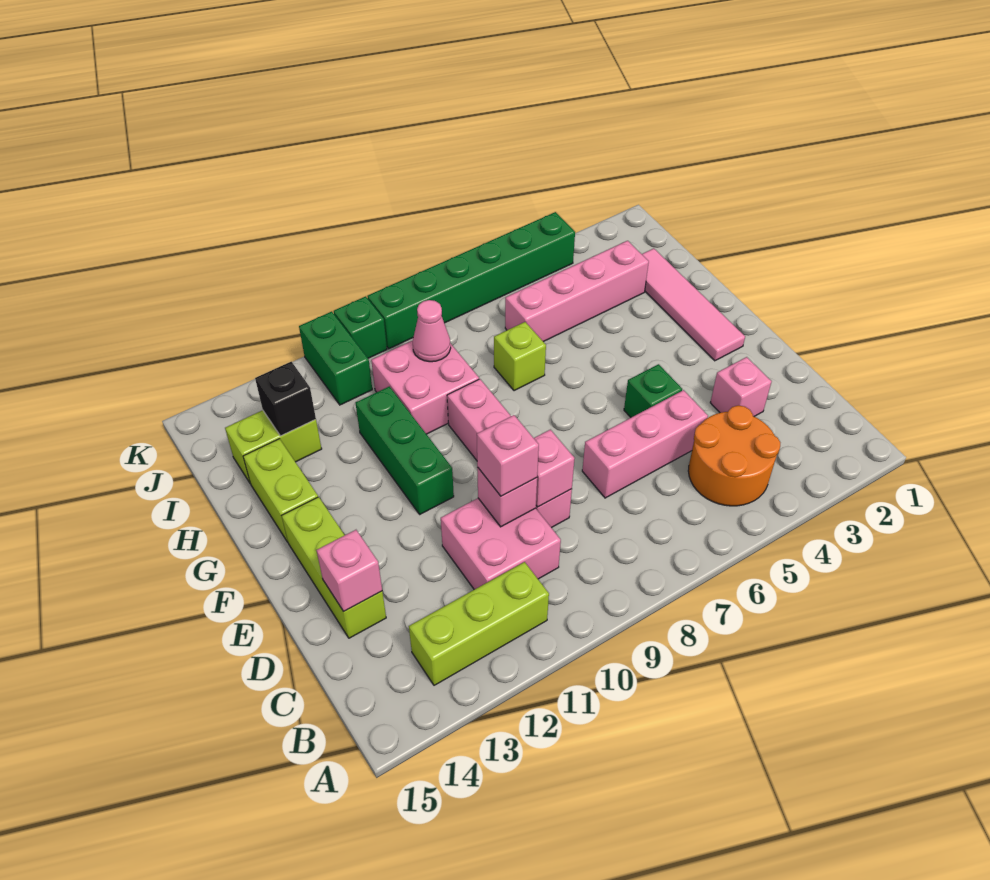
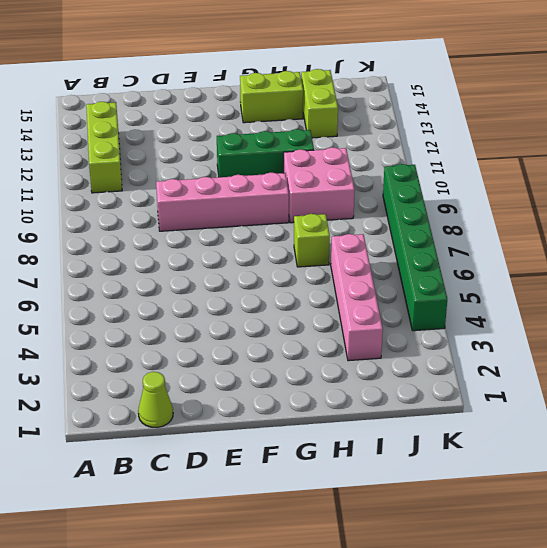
lime 1x1 cone [138,372,173,427] -> none
none -> orange 2x2 round brick [688,405,780,506]
none -> pink 2x2 brick [441,498,561,590]
none -> pink 1x1 brick [710,357,772,417]

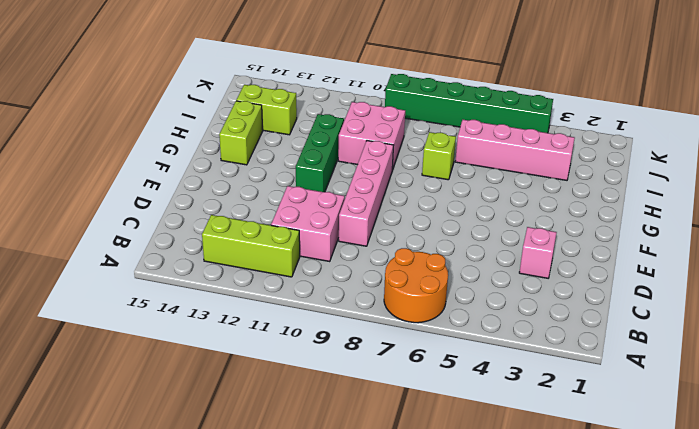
orange 2x2 round brick [384,248,448,323] -> orange 2x2 round brick moved to [688,405,780,506]
none -> pink 1x3 brick [582,390,708,498]
none -> lime 1x3 brick [282,497,386,638]
none -> green 1x1 brick [624,364,682,417]

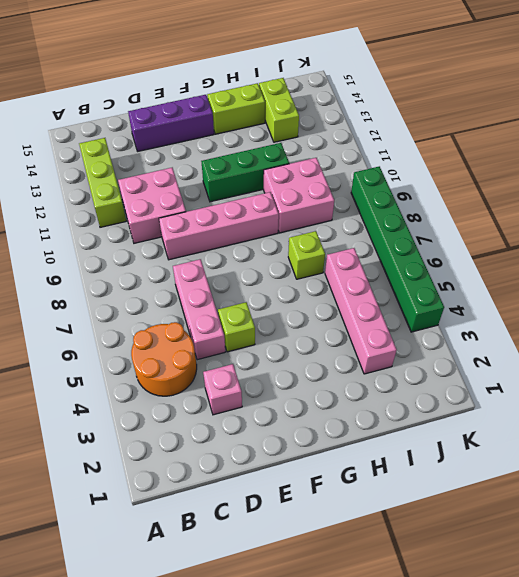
purple 1x3 brick [128,95,214,151] -> lime 1x3 brick [282,497,386,638]
lime 1x1 brick [218,302,255,352] -> green 1x1 brick [624,364,682,417]
none -> pink 1x4 tile [642,248,745,361]
none -> green 1x2 brick [299,312,372,405]
none -> green 1x1 brick [334,296,387,358]

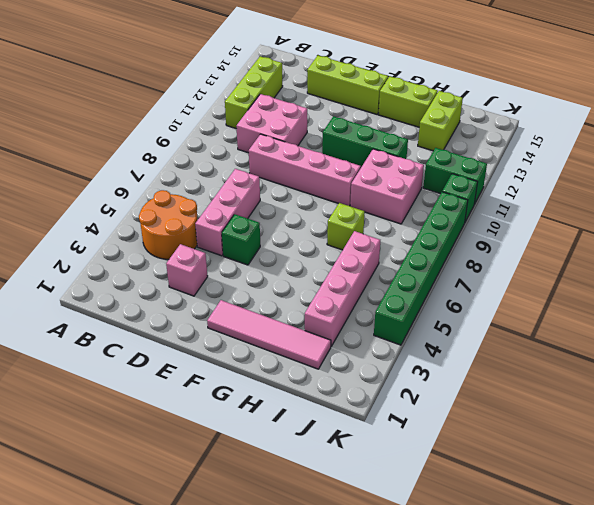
none -> pink 1x1 brick [534,430,575,507]
none -> pink 1x1 brick [477,467,537,527]
none -> pink 1x1 brick [317,530,382,611]

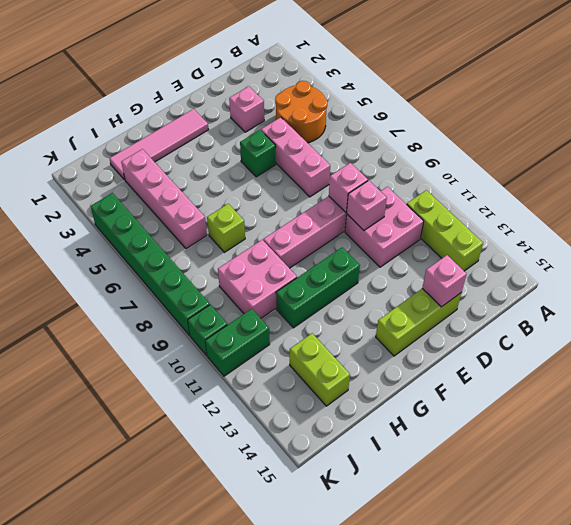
none -> lime 1x2 brick [243,439,318,542]
none -> pink 1x1 cone [413,300,451,362]
none -> black 1x1 brick [255,362,316,436]

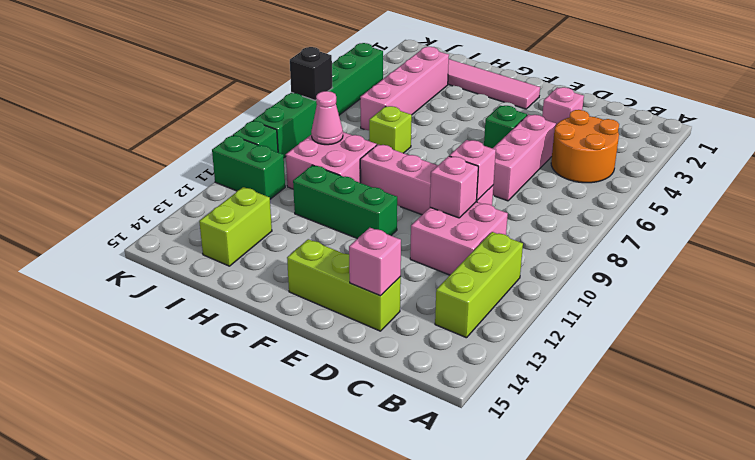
black 1x1 brick [290,47,333,101] -> black 1x1 brick moved to [255,362,316,436]
none -> lime 1x2 brick [243,439,318,542]
none -> pink 1x1 brick [477,415,539,496]

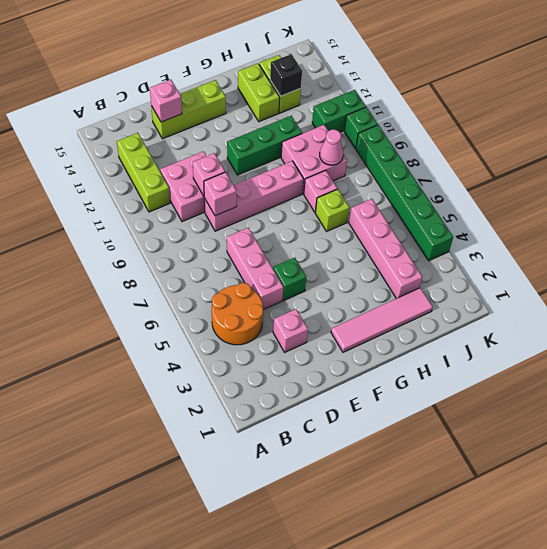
pink 1x1 brick [304,170,337,212] -> pink 1x1 brick moved to [477,415,539,496]
lime 1x2 brick [238,63,280,122] -> lime 1x2 brick turned to [243,439,318,542]

